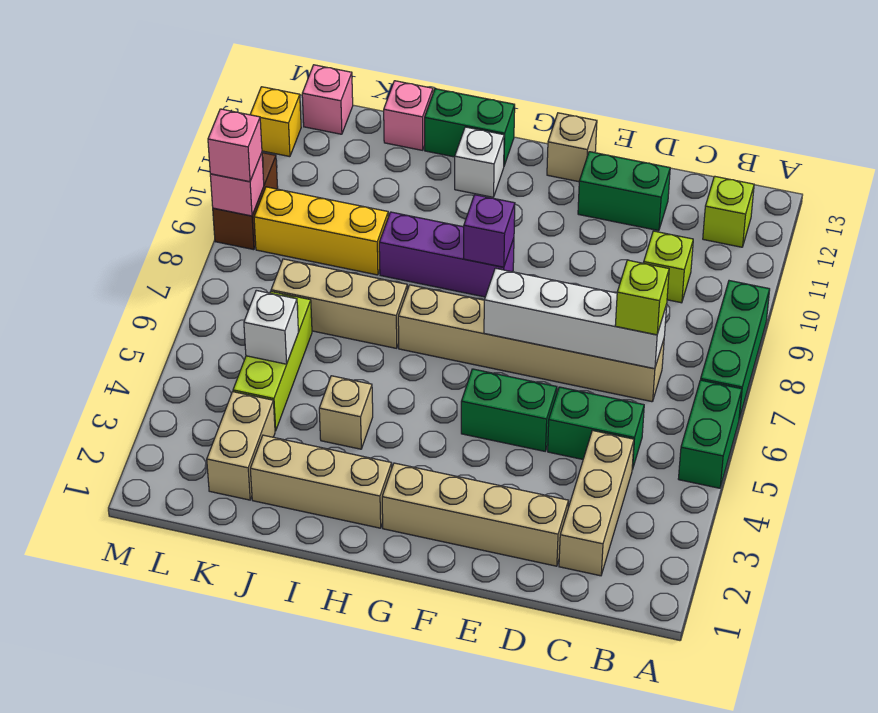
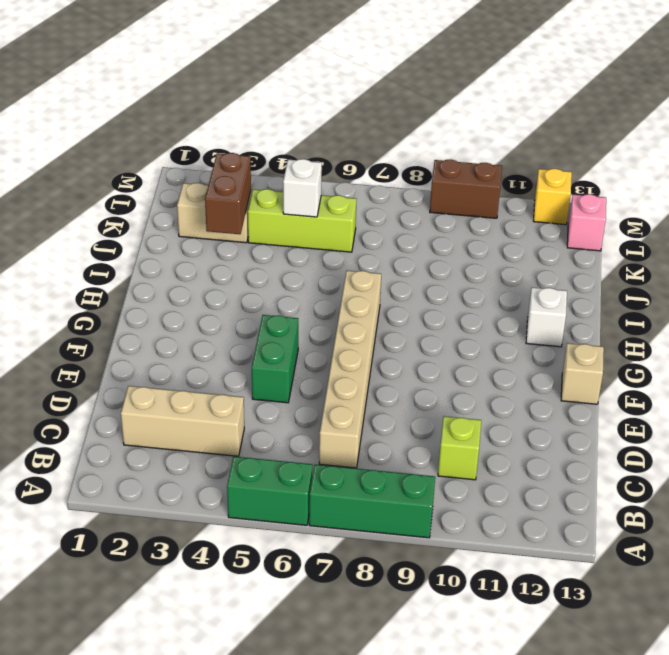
brown 1x2 brick [205,153,251,234] -> none
none -> lime 1x1 brick [703,176,754,247]
none -> green 1x2 brick [548,387,644,470]
none -> tan 1x4 brick [382,463,569,566]
none -> green 1x2 brick [578,152,670,231]

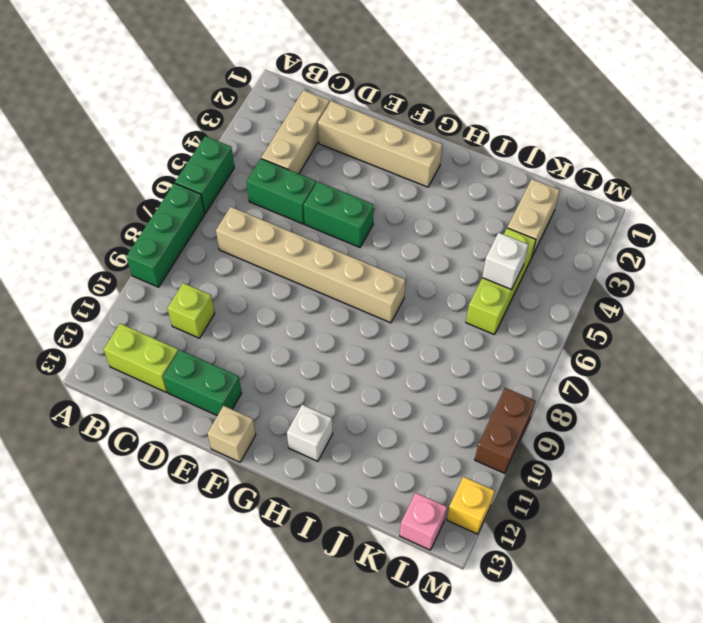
lime 1x2 brick [104,323,178,393] -> lime 1x1 brick [703,176,754,247]
none -> purple 1x3 brick [379,212,514,297]
none -> tan 1x3 brick [250,435,392,528]
none -> green 1x2 brick [425,89,515,166]
none -> tan 1x1 brick [319,376,373,449]

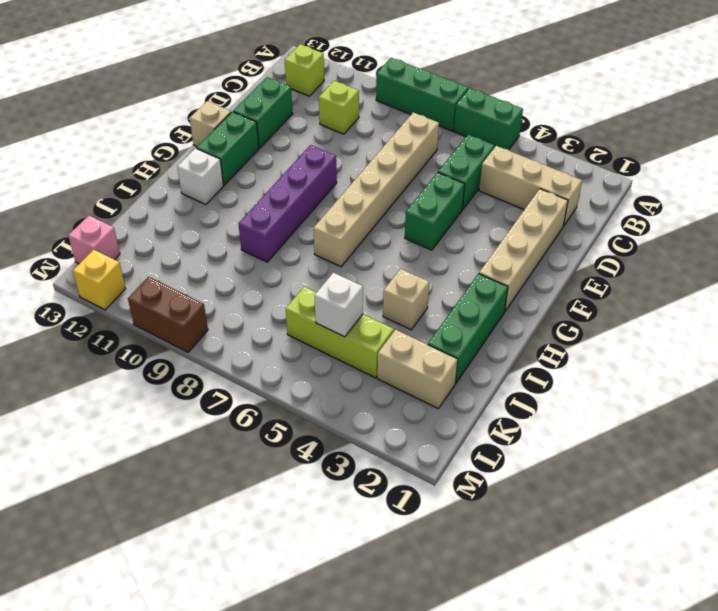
purple 1x4 brick [238,145,337,262] -> purple 1x3 brick [379,212,514,297]
green 1x2 brick [196,112,259,185] -> green 1x2 brick moved to [425,89,515,166]
green 1x3 brick [428,274,508,383] -> tan 1x3 brick [250,435,392,528]
none -> tan 1x3 brick [271,259,407,348]
none -> yellow 1x3 brick [254,187,388,275]
none -> pink 1x1 brick [384,81,433,150]
none -> white 1x4 brick [484,268,667,369]

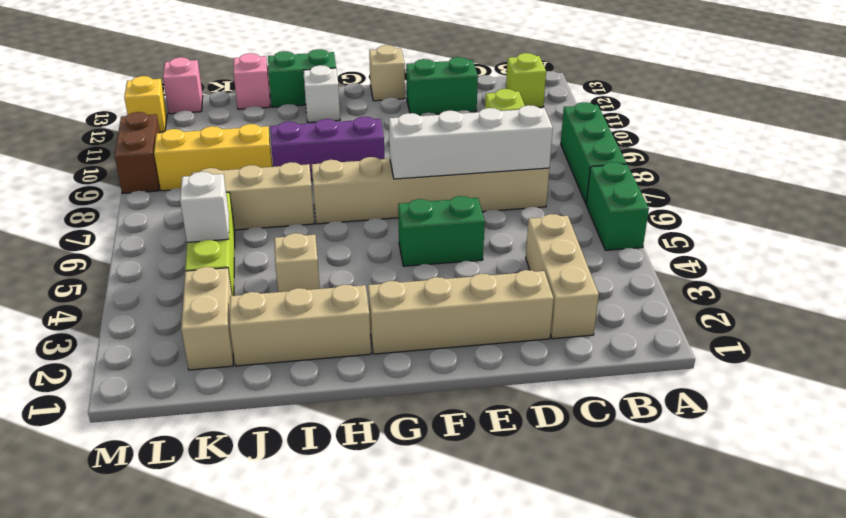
none -> green 1x2 brick [548,387,644,470]
none -> purple 1x1 brick [464,195,515,267]
none -> pink 1x1 brick [210,153,264,216]
none -> lime 1x1 brick [615,260,669,335]

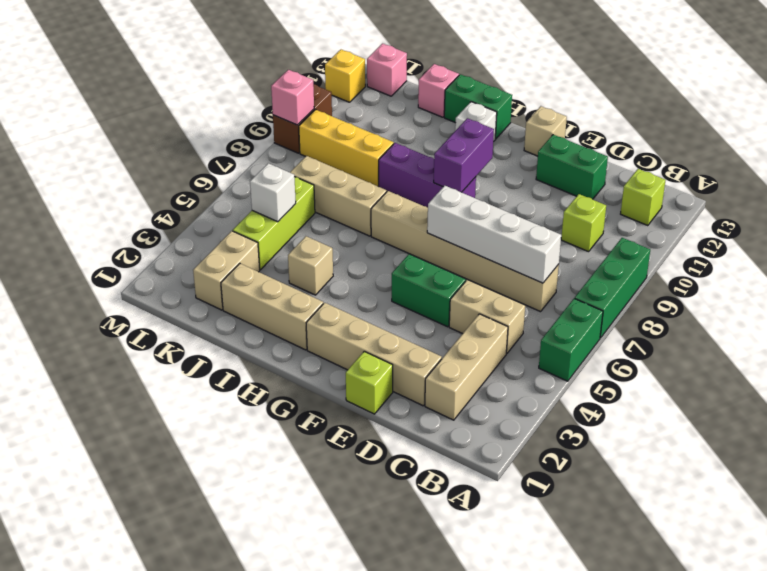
tan 1x2 brick [449,280,525,354] -> green 1x2 brick [548,387,644,470]
lime 1x1 brick [346,351,393,414] -> lime 1x1 brick moved to [615,260,669,335]
purple 1x2 brick [434,118,494,192] -> purple 1x1 brick [464,195,515,267]
none -> pink 1x1 brick [208,109,262,182]

